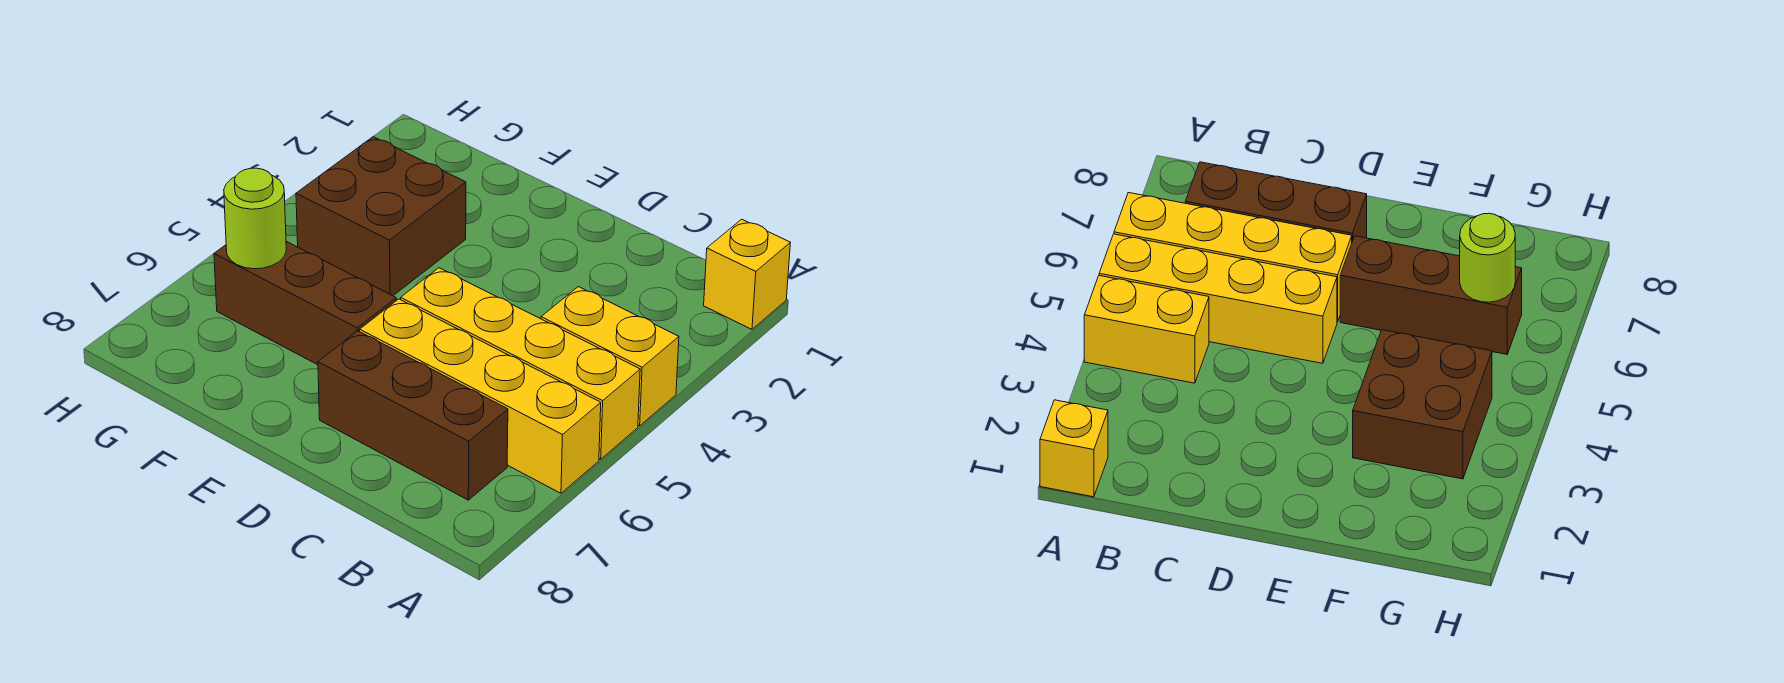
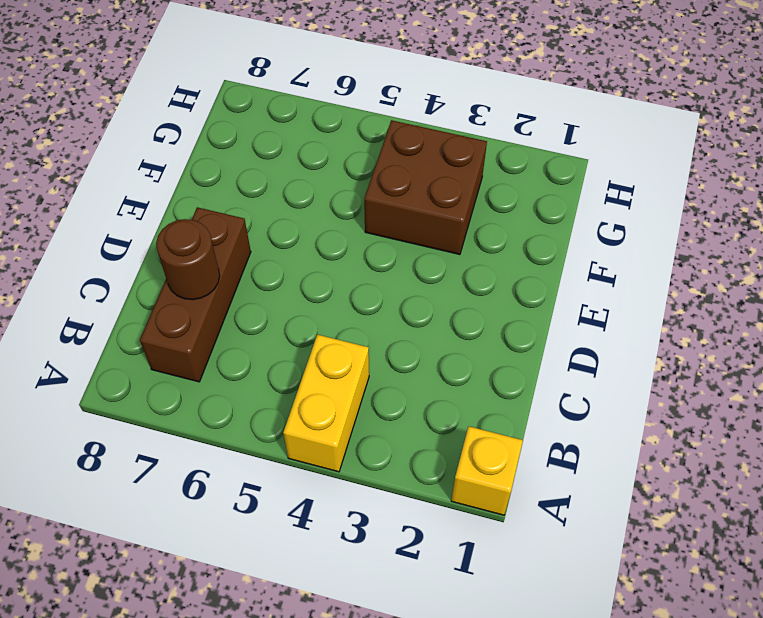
brown 1x1 round brick [156,219,220,300] -> none
none -> yellow 1x4 brick [401,268,640,459]
none -> yellow 1x4 brick [360,299,601,493]

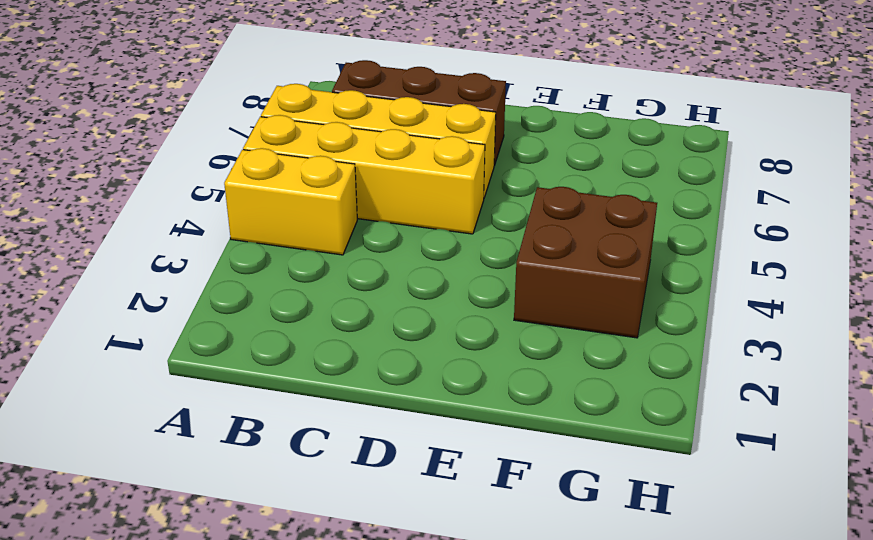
none -> yellow 1x1 brick [704,219,790,329]
none -> brown 1x3 brick [214,241,396,365]

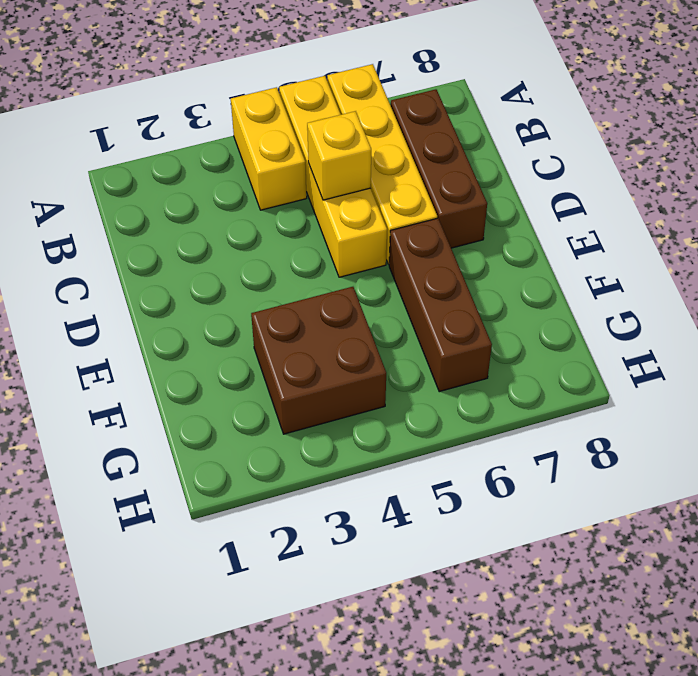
yellow 1x1 brick [307,111,371,200] -> yellow 1x1 brick moved to [704,219,790,329]
none -> lime 1x1 round brick [224,168,286,269]

